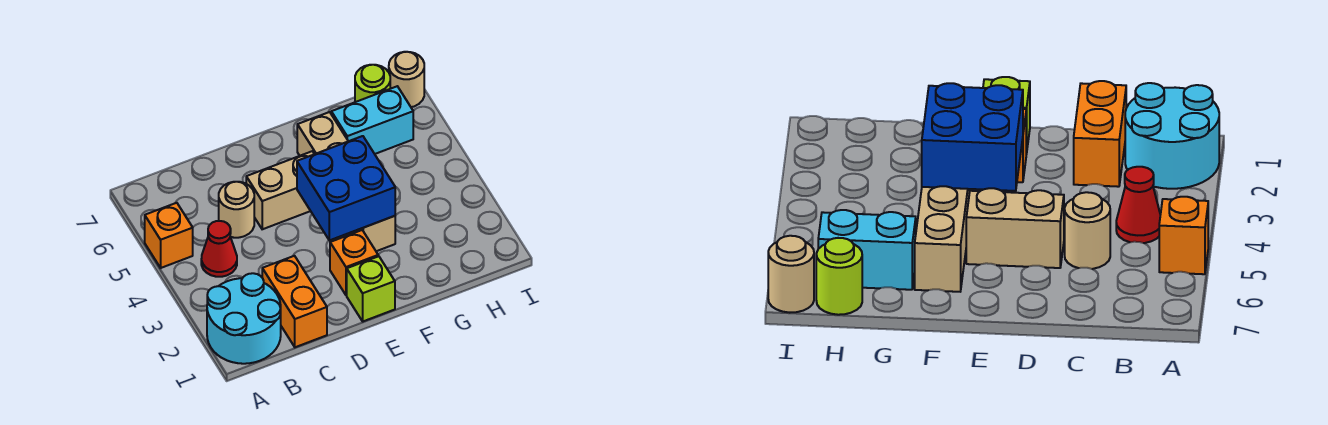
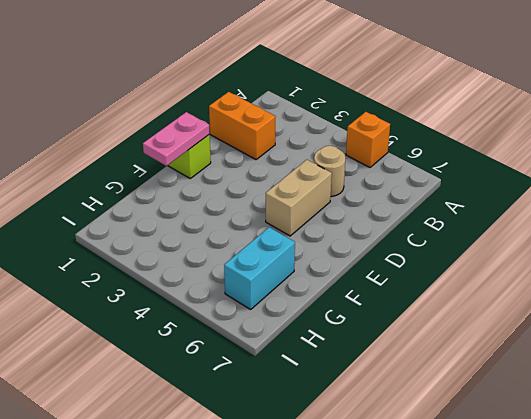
pink 1x2 plate [143,112,209,166] -> none
none -> cyan 2x2 round brick [207,273,281,364]
none -> red 1x1 cone [201,221,237,277]
none -> orange 1x1 brick [330,230,378,295]

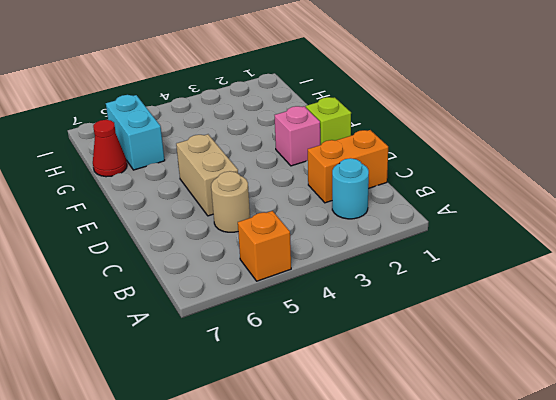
cyan 1x1 round brick [332,158,369,219] -> cyan 2x2 round brick [207,273,281,364]
pink 1x1 brick [275,106,320,166] -> orange 1x1 brick [330,230,378,295]
red 1x1 cone [93,120,127,177] -> red 1x1 cone moved to [201,221,237,277]
none -> tan 1x4 brick [297,112,395,251]
none -> lime 1x1 round brick [355,65,390,102]
none -> tan 1x1 round brick [389,52,424,107]

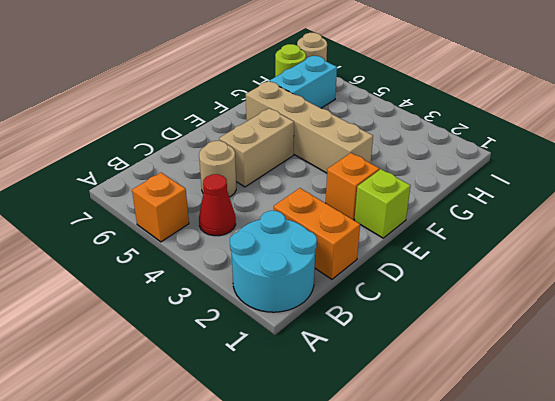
none -> blue 2x2 brick [297,136,395,240]

